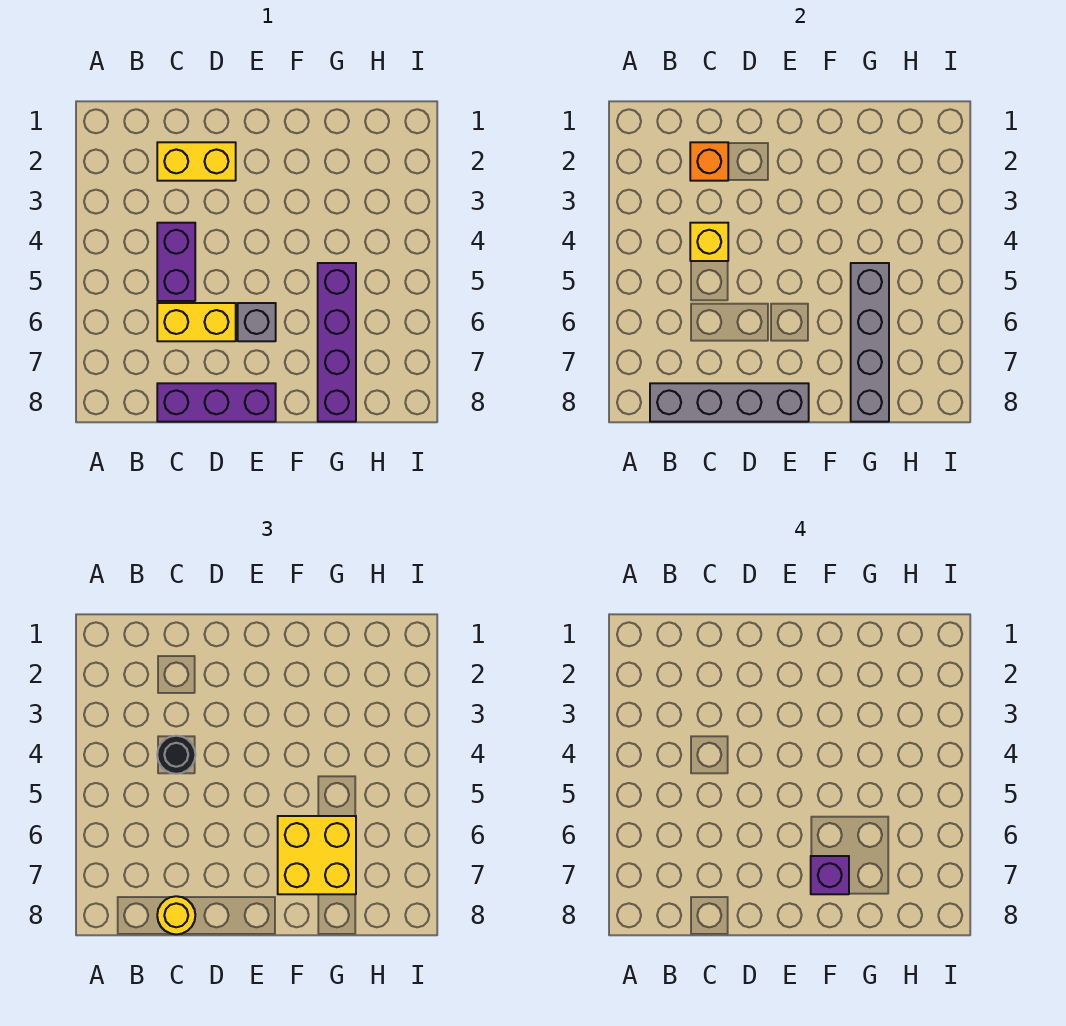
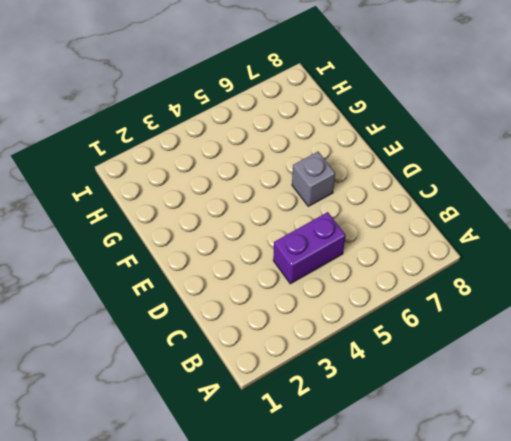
none -> yellow 1x2 brick [157,142,236,181]
none -> yellow 1x2 brick [157,303,236,341]
none -> purple 1x3 brick [157,383,276,422]

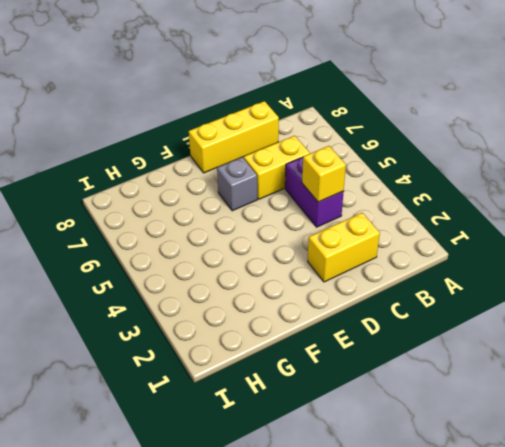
yellow 1x3 brick [189,101,279,173] -> purple 1x3 brick [157,383,276,422]
none -> purple 1x4 brick [318,263,356,422]
none -> grey 1x4 brick [650,383,809,422]
none -> orange 1x1 brick [690,142,728,181]

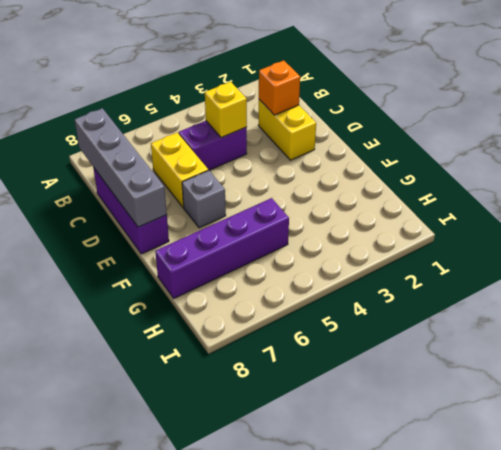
none -> grey 1x4 brick [851,263,889,422]
none -> black 1x1 round brick [157,736,195,774]
none -> yellow 1x1 round brick [157,896,195,934]

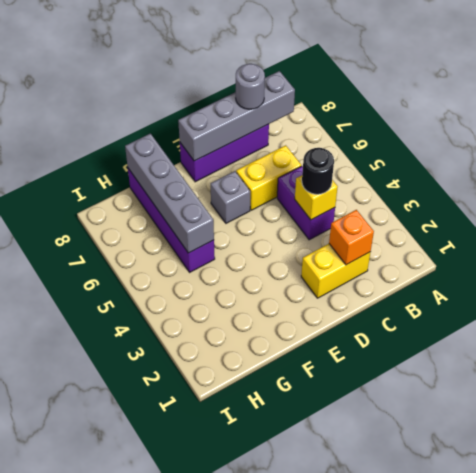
grey 1x1 round brick [236,64,265,109] -> yellow 1x1 round brick [157,896,195,934]
none -> yellow 2x2 brick [278,816,356,894]
none -> purple 1x1 brick [811,856,849,894]

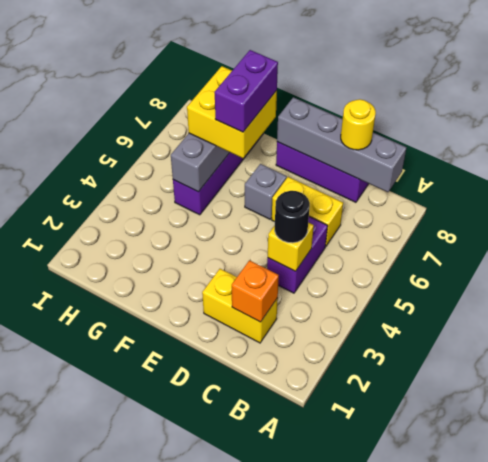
purple 1x2 brick [215,50,278,132] -> purple 1x1 brick [811,856,849,894]

